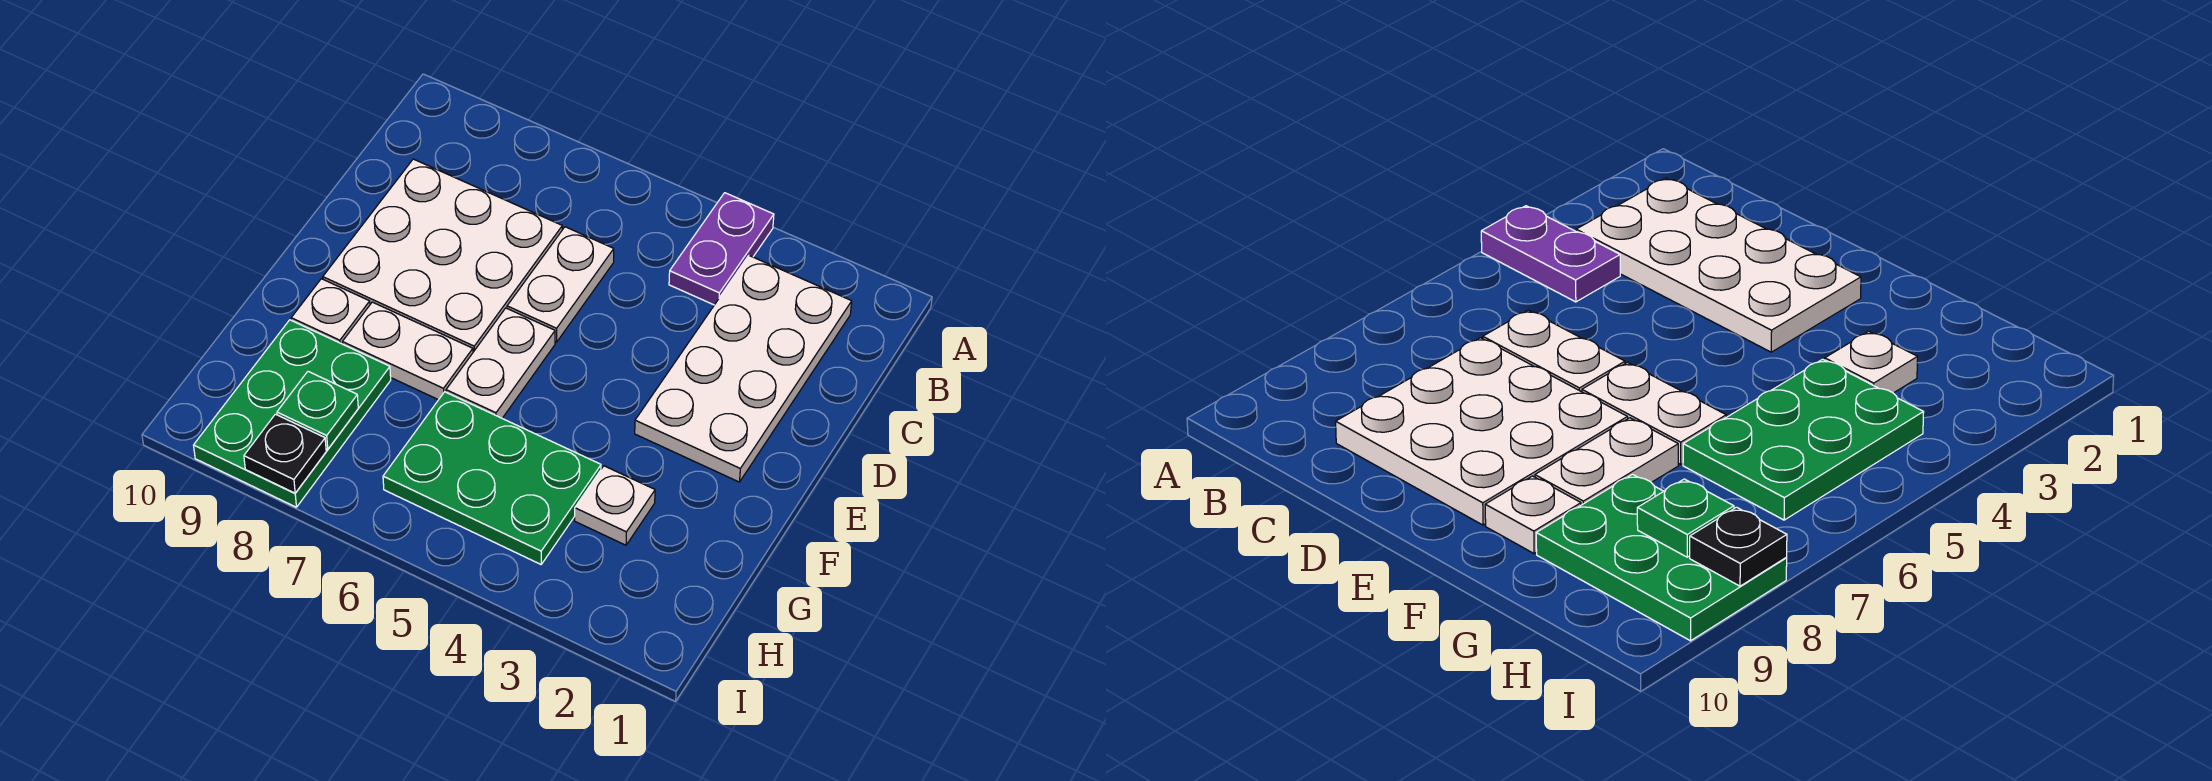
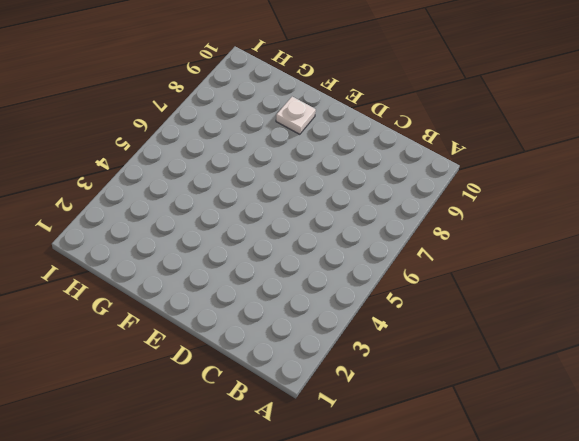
none -> purple 1x2 plate [669,193,774,305]
none -> white 2x4 plate [635,256,852,482]
none -> white 1x2 plate [507,227,614,342]

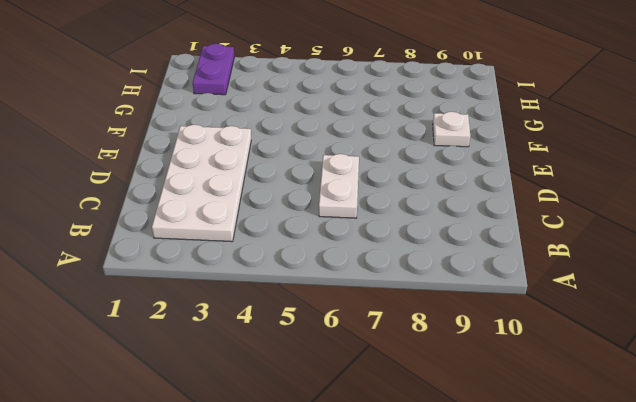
purple 1x2 plate [193,44,234,95] -> purple 1x2 plate moved to [669,193,774,305]
none -> white 3x3 plate [323,159,562,352]
none -> white 1x2 plate [446,308,555,418]
none -> white 1x2 plate [342,302,473,400]

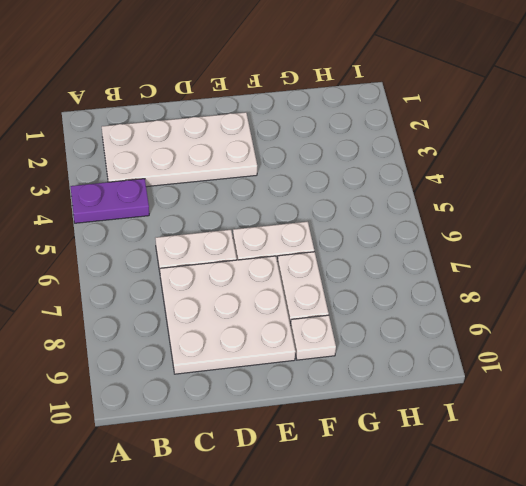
none -> white 1x1 plate [575,466,655,545]
none -> green 2x3 plate [383,392,601,564]
none -> green 2x3 plate [194,320,391,507]

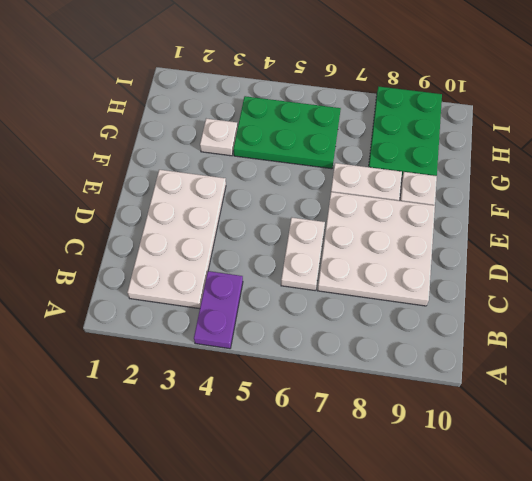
none -> white 1x2 plate [446,308,555,418]
none -> green 1x1 plate [277,372,358,449]
none -> black 1x1 plate [244,414,326,493]

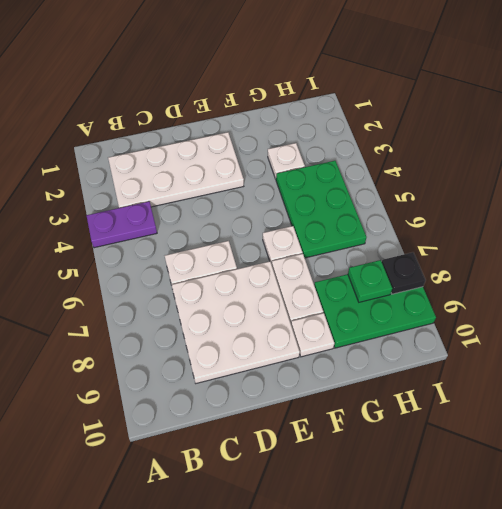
white 1x1 plate [263,226,302,264] -> white 1x2 plate [446,308,555,418]

